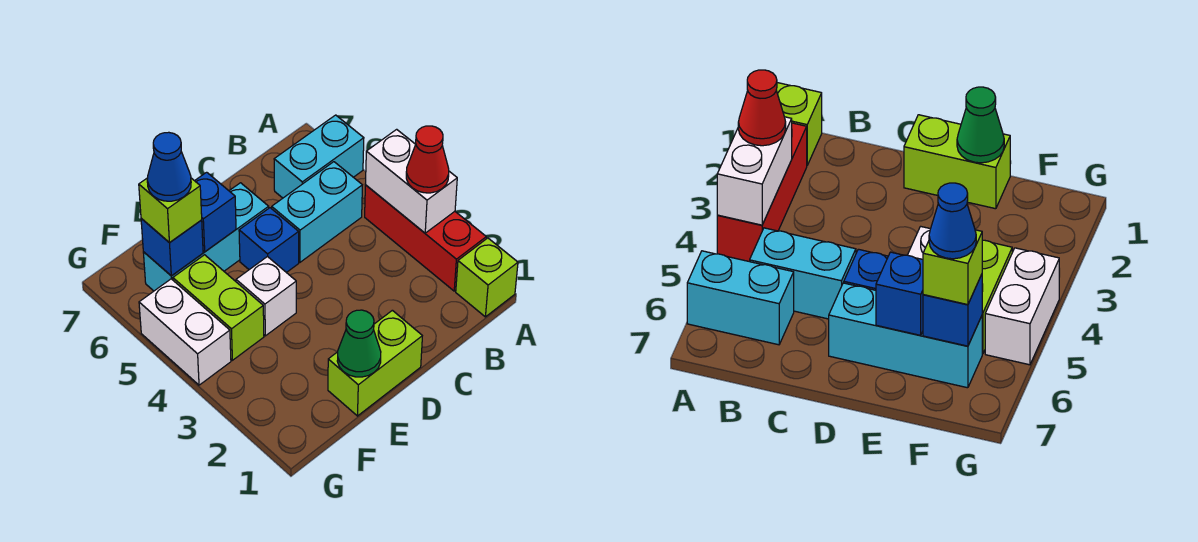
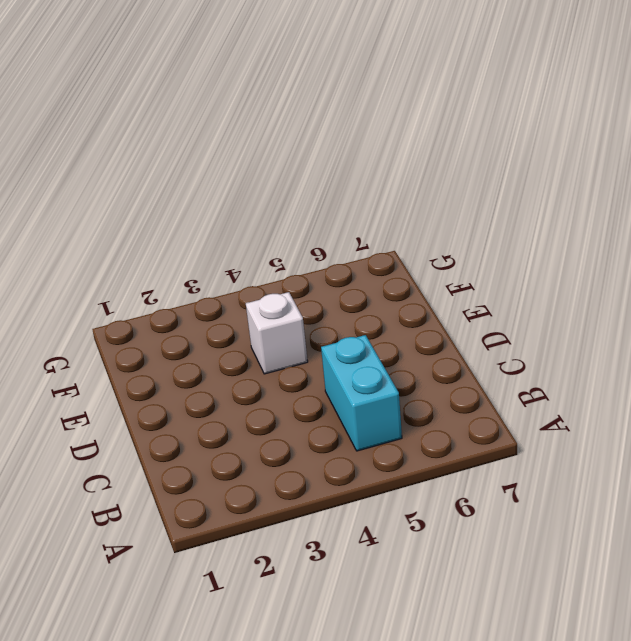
none -> lime 1x1 brick [456,238,518,317]
none -> red 1x3 brick [365,185,486,291]
none -> cyan 1x2 brick [274,115,364,198]

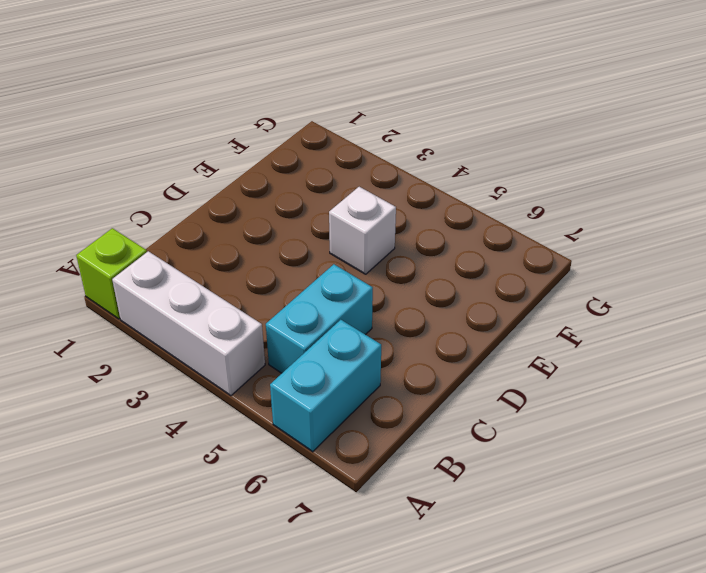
white 1x3 brick [112,251,265,396] -> red 1x3 brick [365,185,486,291]
none -> lime 1x2 brick [328,310,422,416]
none -> blue 1x1 brick [239,208,299,273]
none -> cyan 1x3 brick [143,183,269,291]

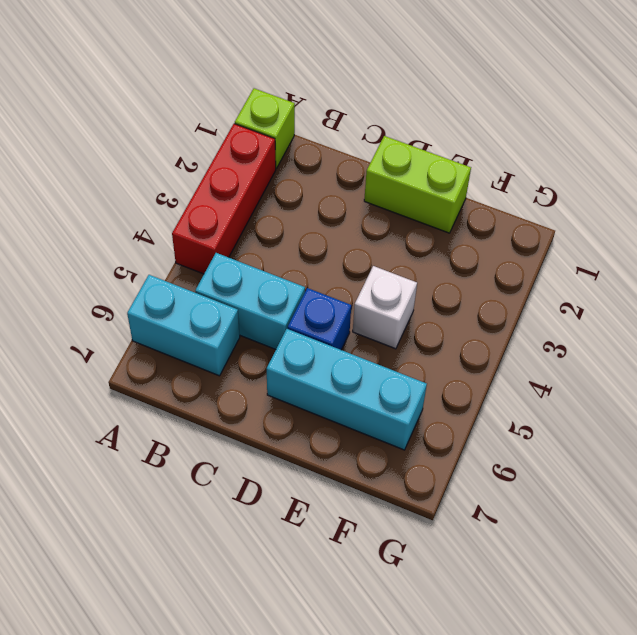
none -> lime 1x2 brick [173,255,264,360]
none -> white 1x2 brick [139,279,231,385]
none -> white 1x2 brick [365,129,457,233]

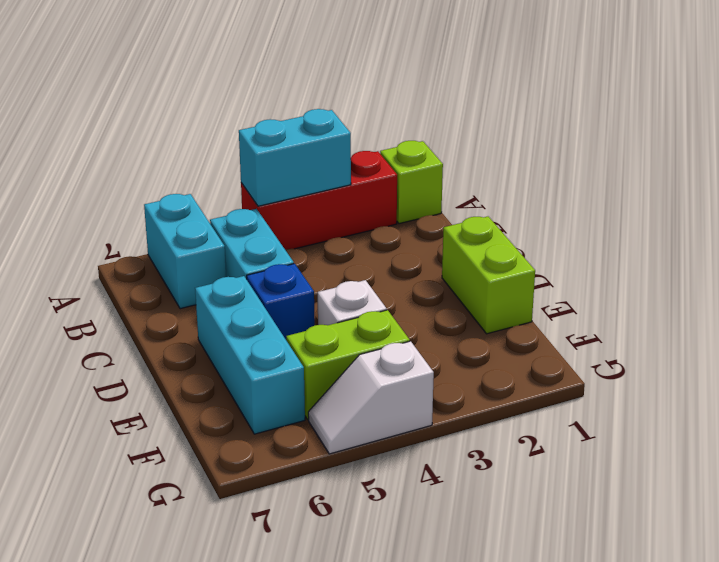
cyan 1x2 brick [239,109,351,206] -> white 1x2 brick [365,129,457,233]
white 1x2 slope [308,341,434,454] -> white 1x2 brick [139,279,231,385]
none -> green 1x1 cone [337,310,381,377]
none -> blue 1x1 brick [195,172,236,252]
none -> blue 1x1 brick [141,219,203,276]

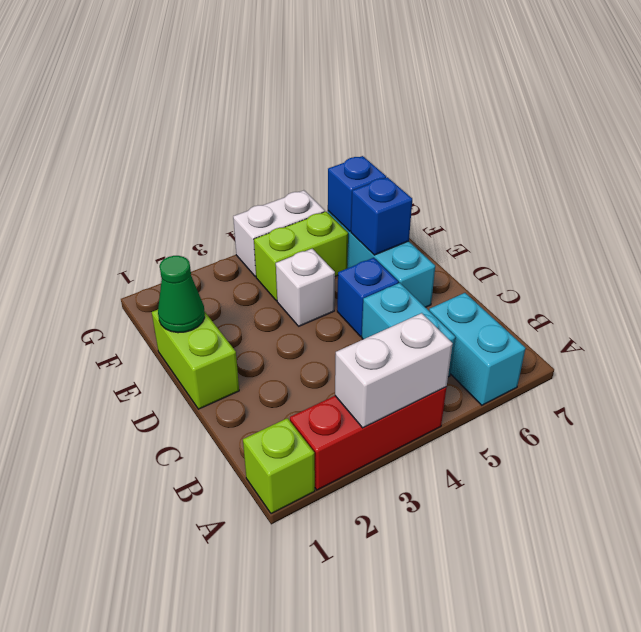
none -> red 1x1 cone [406,126,449,193]
none -> lime 1x1 brick [139,178,202,242]
none -> blue 1x1 cone [147,132,191,201]

